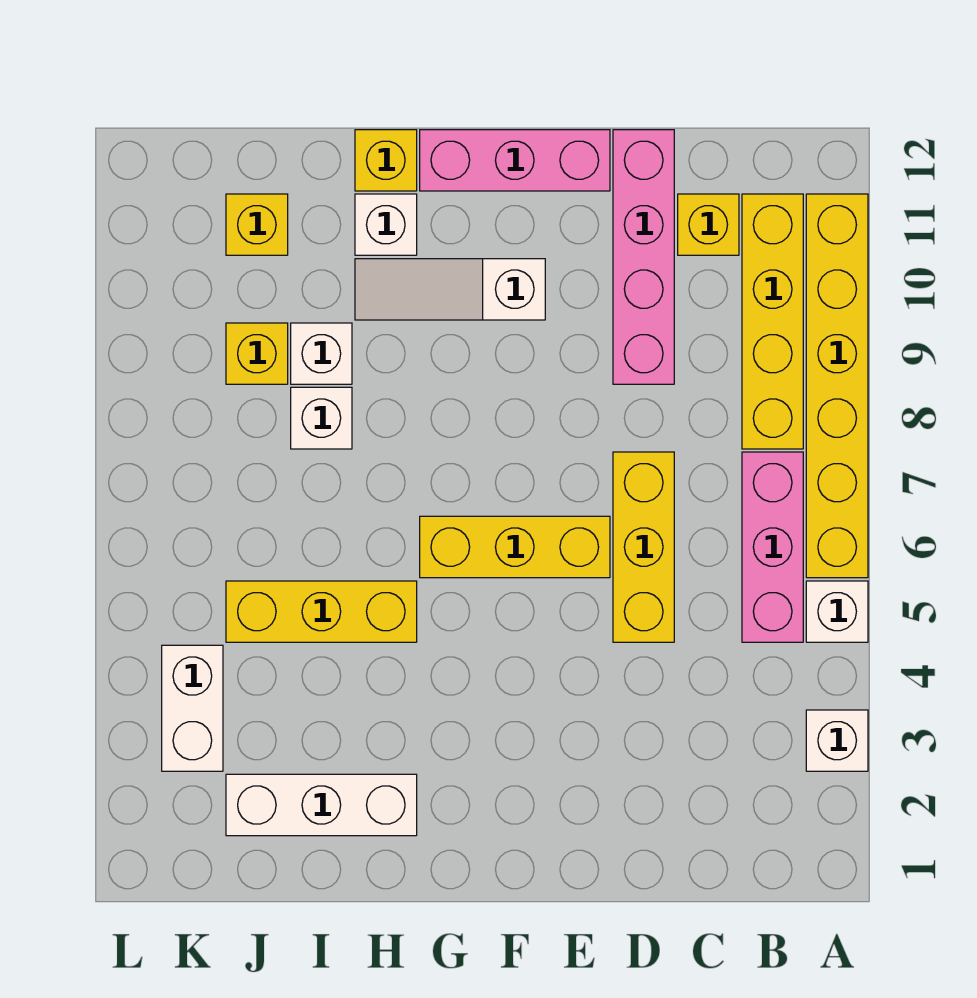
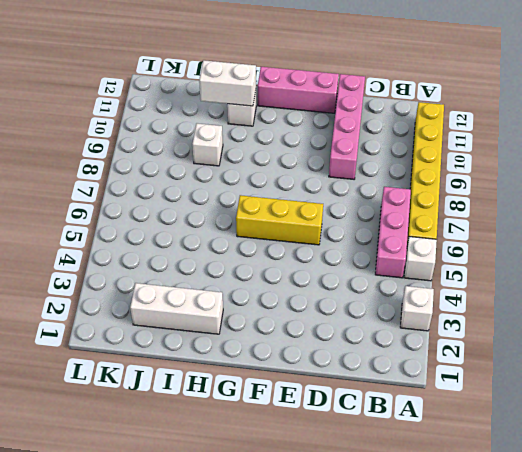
white 1x2 brick [199,60,256,106] -> white 1x2 brick turned to [162,645,223,771]
none -> yellow 1x4 brick [742,194,803,449]
none -> yellow 1x1 brick [678,194,739,255]
none -> yellow 1x3 brick [613,452,674,642]

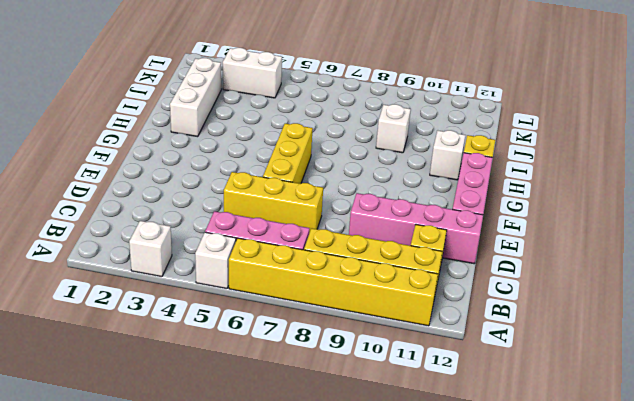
none -> white 1x3 slope [355,259,545,320]
none -> yellow 1x3 brick [226,581,417,642]
none -> white 1x1 brick [291,387,352,449]

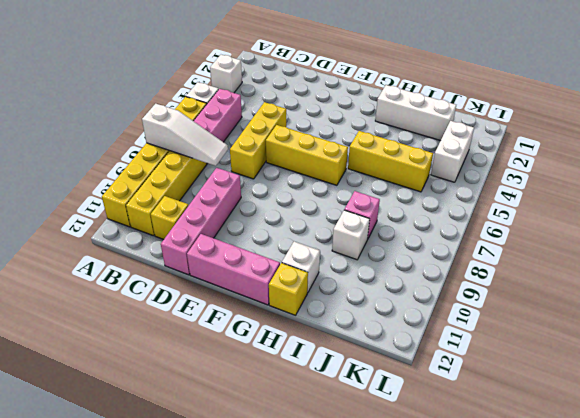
white 1x3 slope [142,104,228,166] -> white 1x3 slope moved to [355,259,545,320]
pink 1x1 brick [344,191,380,239] -> white 1x1 brick [291,387,352,449]
none -> yellow 1x1 brick [226,323,288,384]
none -> yellow 1x1 brick [226,194,288,255]

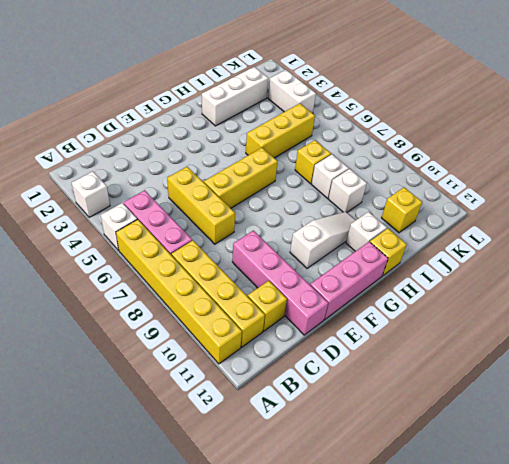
yellow 1x1 brick [295,140,331,184] -> yellow 1x1 brick moved to [226,323,288,384]

